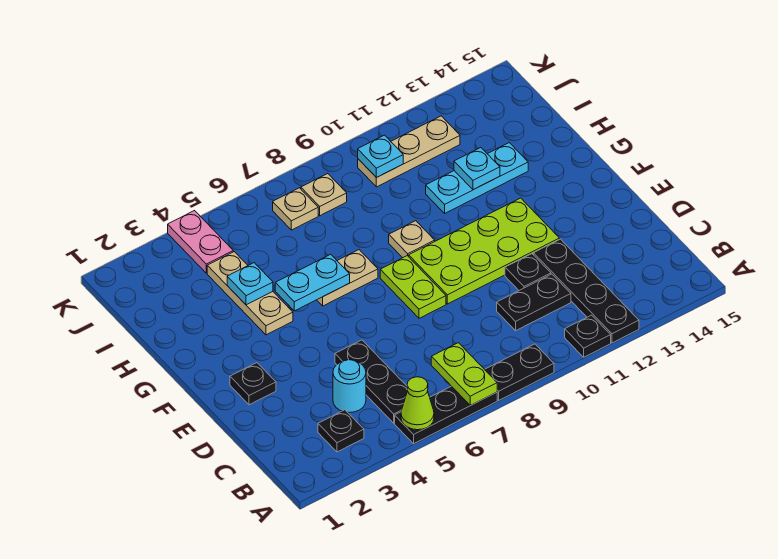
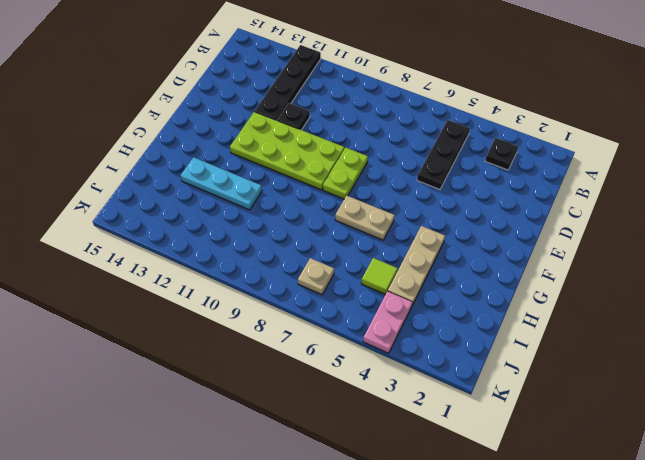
lime 1x1 tile [361,258,398,294] -> none
none -> black 1x3 plate [395,386,497,444]
none -> black 1x2 plate [485,344,554,400]
none -> black 1x1 plate [565,315,611,357]

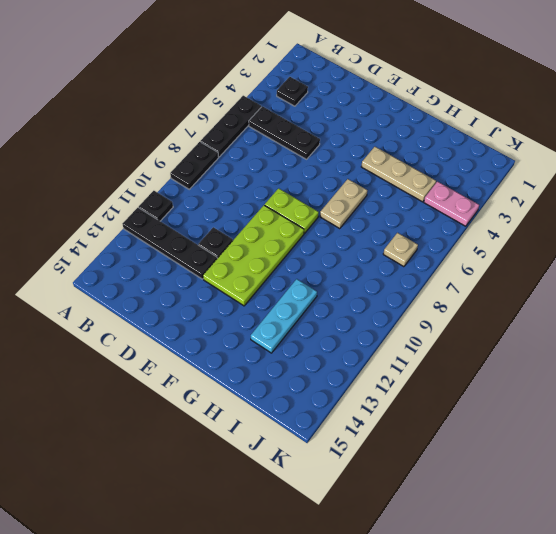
none -> cyan 1x1 round brick [333,360,366,413]
none -> black 1x2 plate [497,274,571,331]
none -> black 1x1 plate [230,363,276,405]

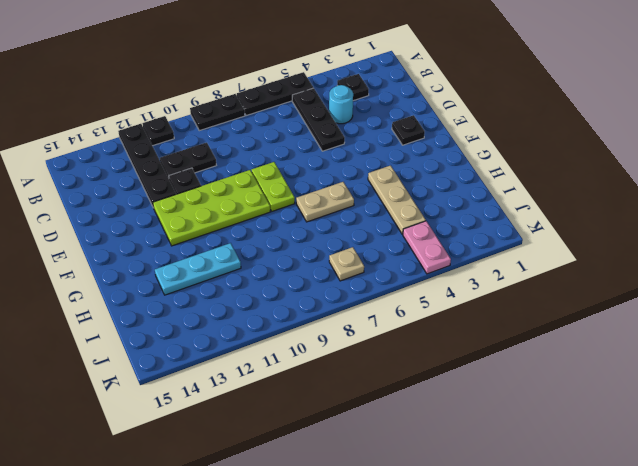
none -> tan 1x1 plate [389,221,435,258]
none -> tan 1x1 plate [301,174,347,216]
none -> tan 1x3 plate [358,116,460,187]

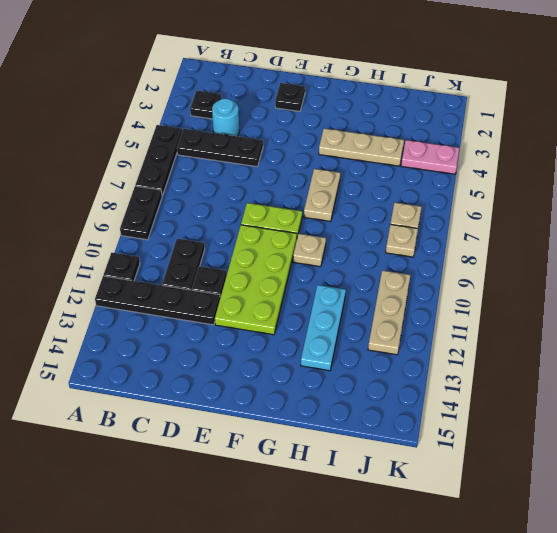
none -> lime 1x1 cone [401,377,434,430]
none -> lime 1x2 plate [431,343,497,405]
none -> cyan 1x2 plate [275,254,350,311]

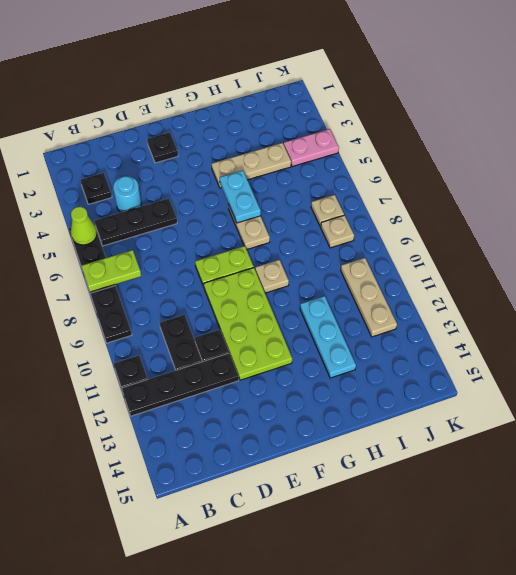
none -> cyan 1x1 plate [227,263,273,305]
none -> cyan 1x1 plate [454,148,500,190]
none -> cyan 1x1 plate [358,135,403,178]

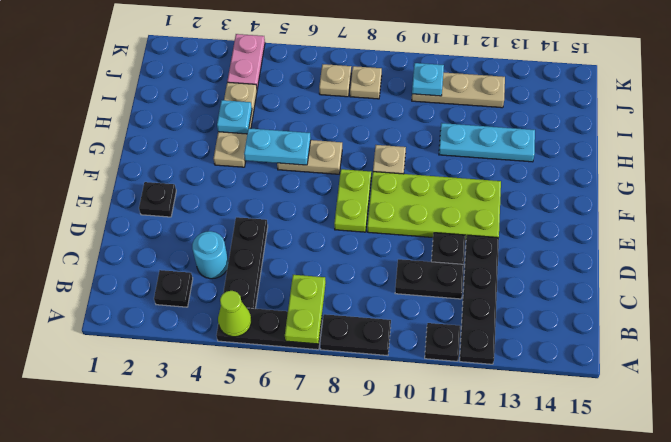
none -> cyan 1x1 plate [454,148,500,190]

